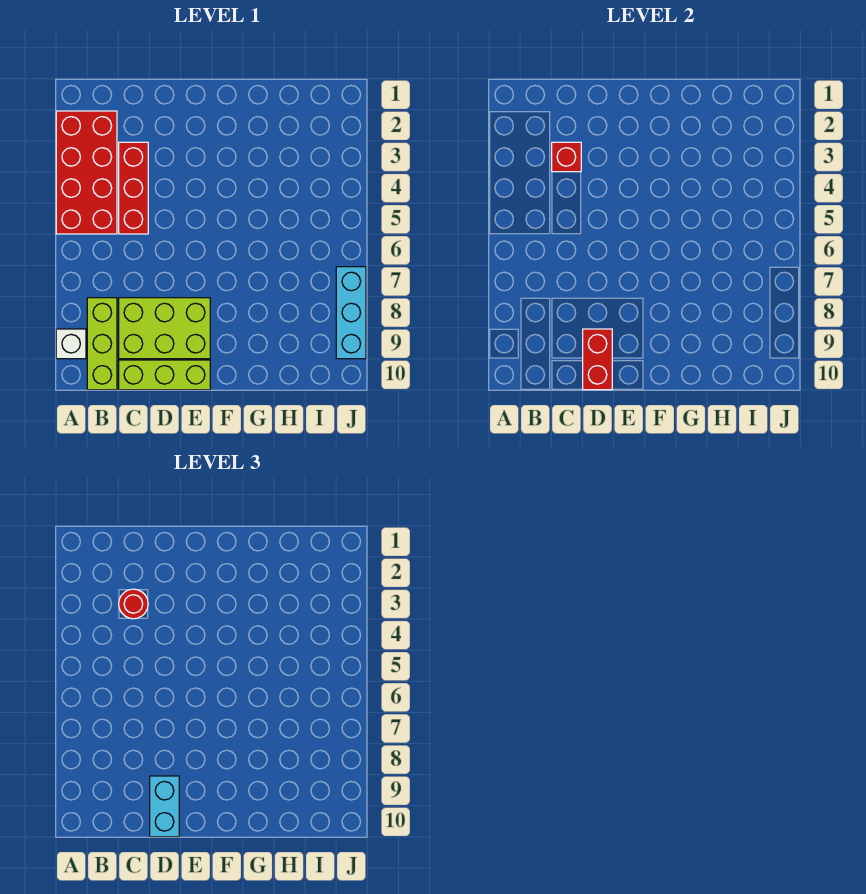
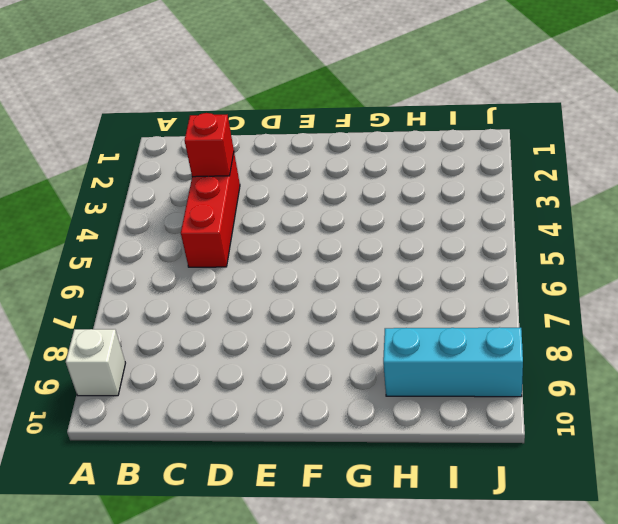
cyan 1x3 brick [383,327,523,397] -> cyan 1x3 brick turned to [336,267,366,359]
none -> red 2x4 brick [56,111,117,234]
none -> lime 1x3 brick [87,298,117,390]

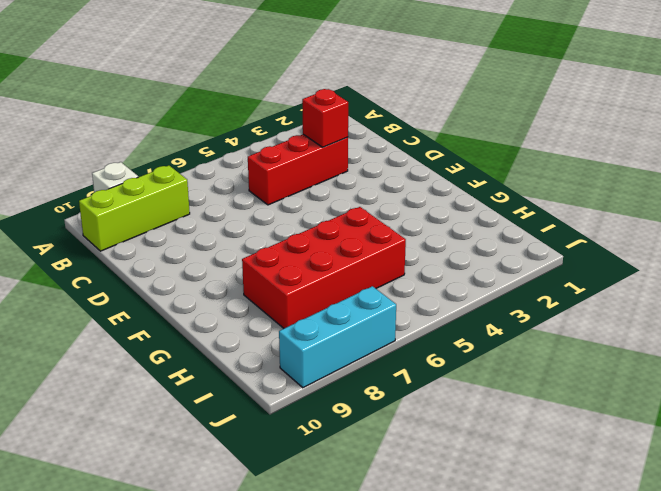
red 2x4 brick [242,207,406,328] -> red 2x4 brick moved to [56,111,117,234]
none -> lime 2x3 brick [119,298,210,359]
none -> lime 1x3 brick [119,360,210,390]

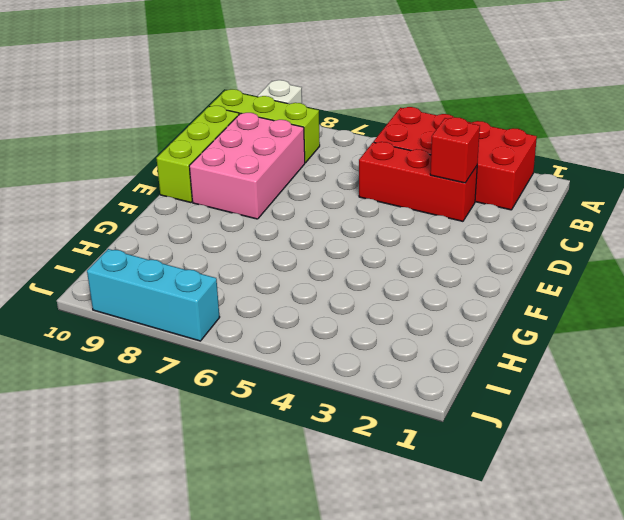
pink 2x3 brick [189,113,305,219] -> lime 2x3 brick [119,298,210,359]
none -> red 1x2 brick [583,329,612,390]
none -> red 1x1 round brick [119,589,148,619]

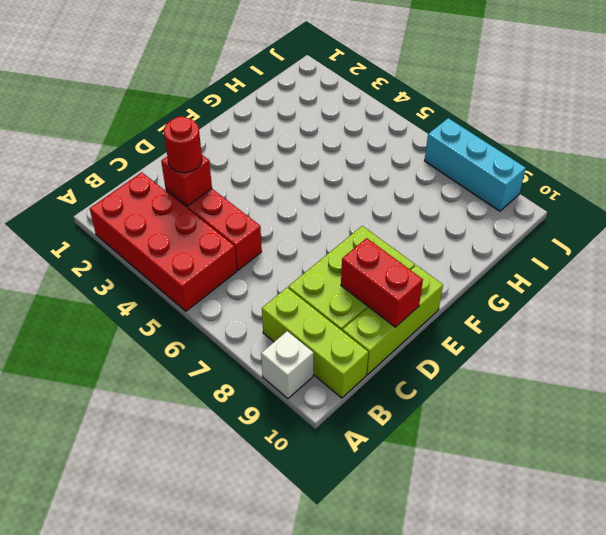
none -> cyan 1x2 brick [150,776,179,837]

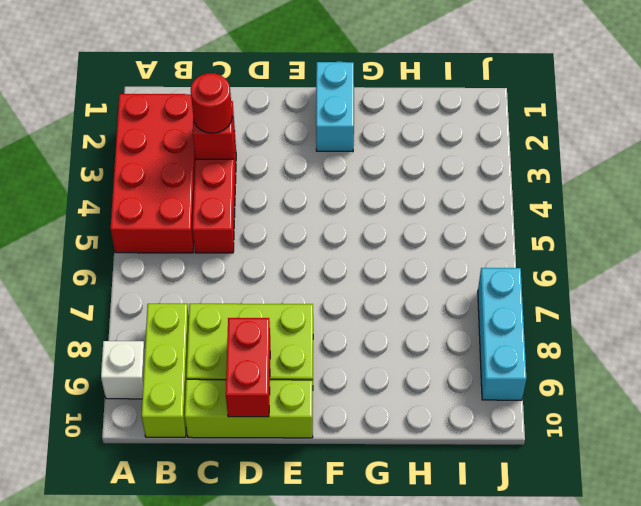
cyan 1x2 brick [316,62,354,152] -> cyan 1x2 brick moved to [150,776,179,837]

